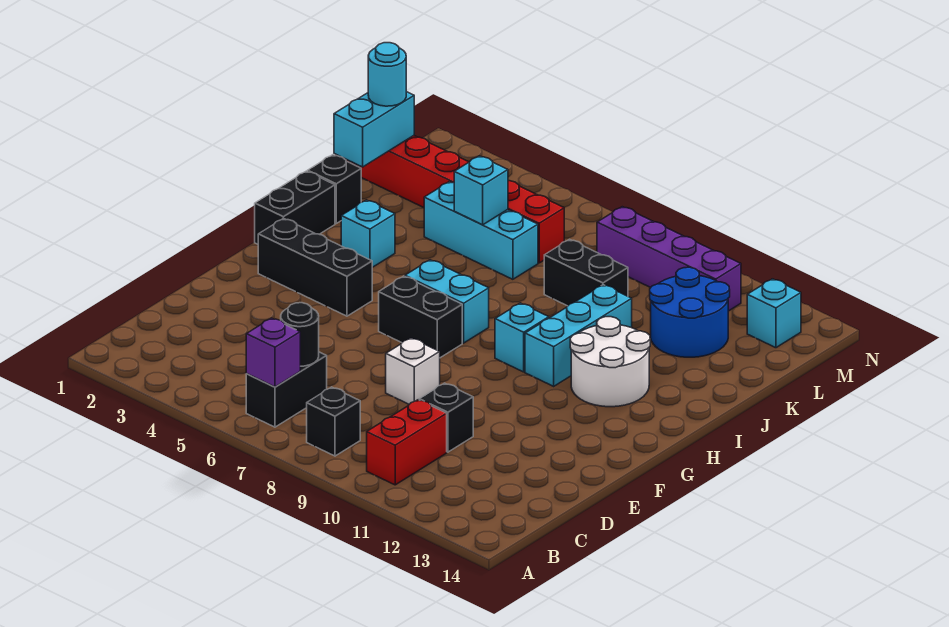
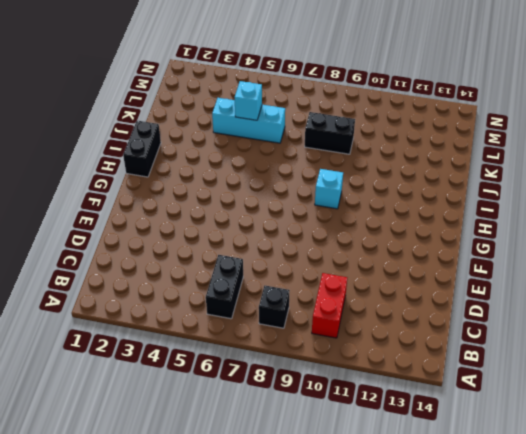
none -> black 1x1 brick [419,383,473,452]
none -> white 1x1 brick [386,338,440,404]
none -> black 1x3 brick [258,218,372,316]

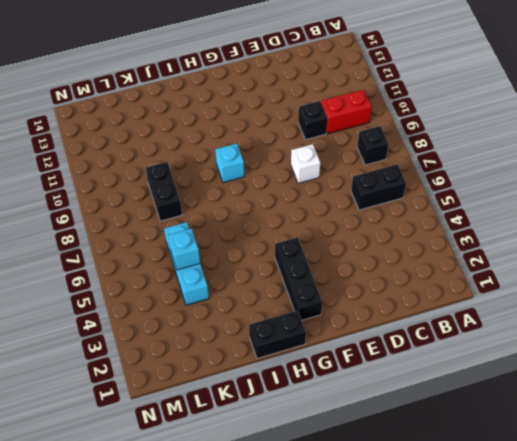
none -> black 1x2 brick [379,276,462,358]
none -> cyan 1x2 brick [405,260,489,343]
none -> cyan 1x3 brick [525,285,632,386]

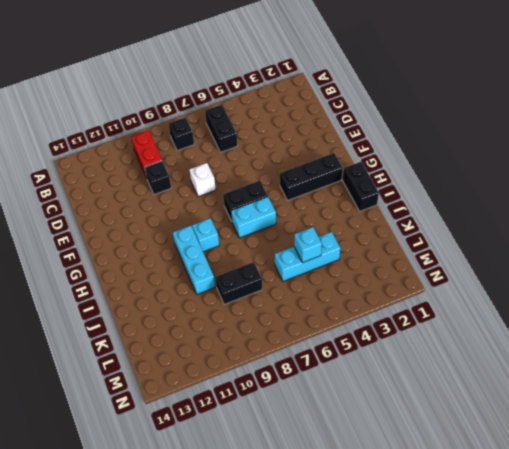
none -> white 2x2 round brick [570,317,650,407]
none -> cyan 1x1 brick [341,200,395,267]
none -> black 1x1 brick [308,155,361,223]

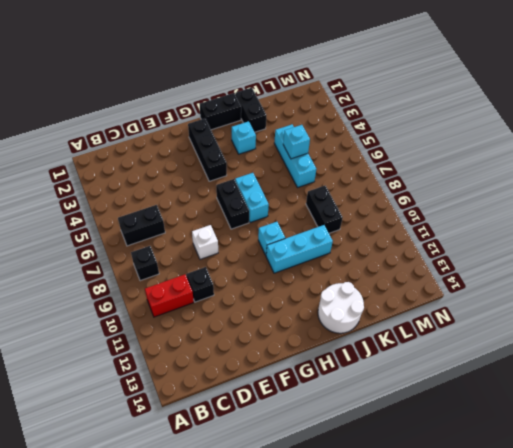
white 2x2 round brick [318,282,364,333] -> white 2x2 round brick moved to [570,317,650,407]
black 1x2 brick [235,88,266,132] -> black 1x1 brick [308,155,361,223]
none -> blue 2x2 round brick [650,267,730,357]
none -> red 1x6 brick [360,136,564,263]
none -> purple 1x4 brick [597,207,741,311]

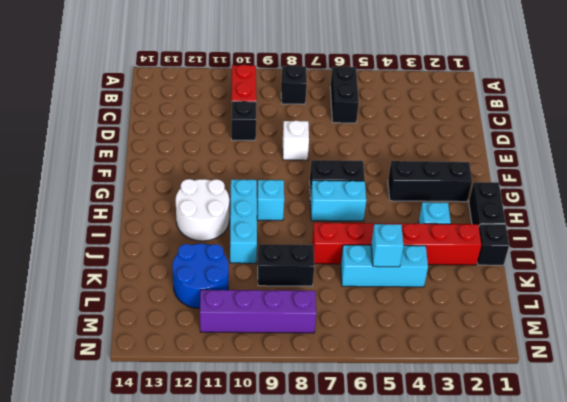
red 1x6 brick [312,223,481,265] -> red 1x6 brick moved to [360,136,564,263]
none -> cyan 1x1 brick [747,279,801,348]
none -> purple 1x1 brick [246,318,300,387]
none -> black 1x1 round brick [281,303,319,366]

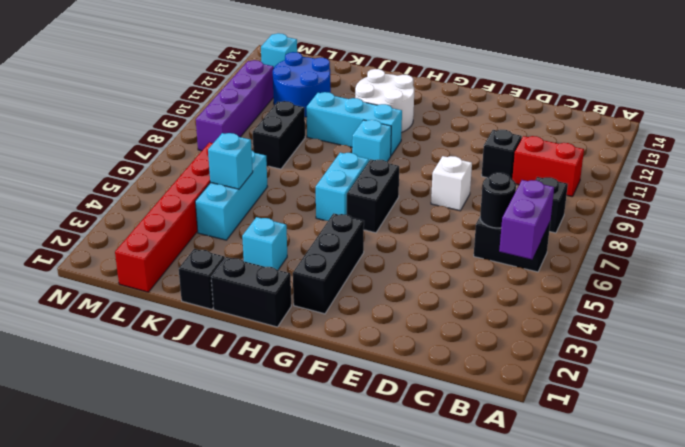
purple 1x2 brick [499,180,554,259] -> purple 1x1 brick [246,318,300,387]
none -> cyan 1x2 brick [334,92,414,167]
none -> cyan 1x1 round brick [368,43,406,106]

